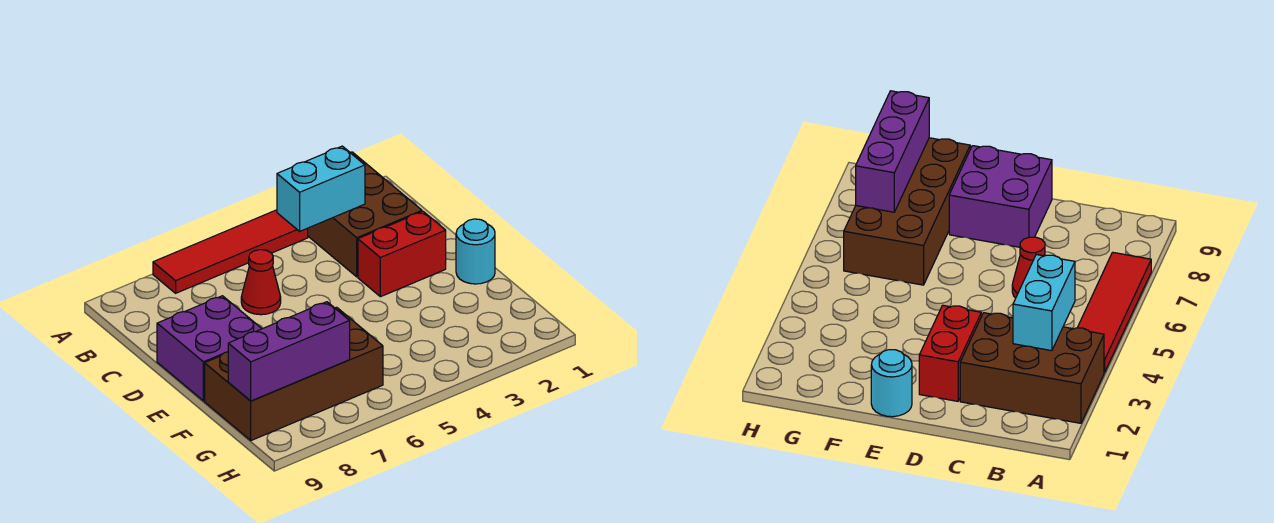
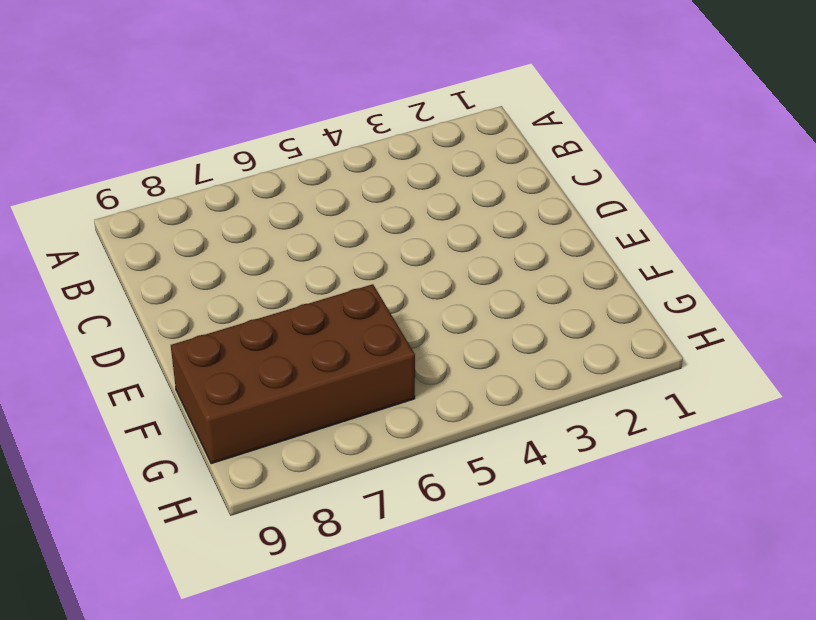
none -> brown 2x3 brick [308,152,422,277]
none -> red 1x4 tile [153,210,308,293]

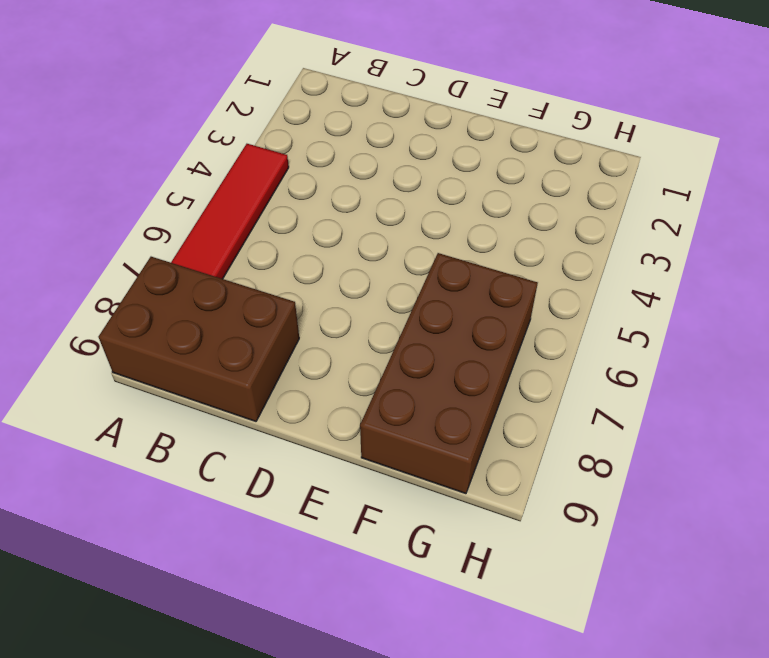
brown 2x3 brick [98,257,299,421] -> brown 2x3 brick moved to [308,152,422,277]
none -> red 1x1 cone [241,250,281,315]
none -> red 1x2 brick [358,212,446,297]

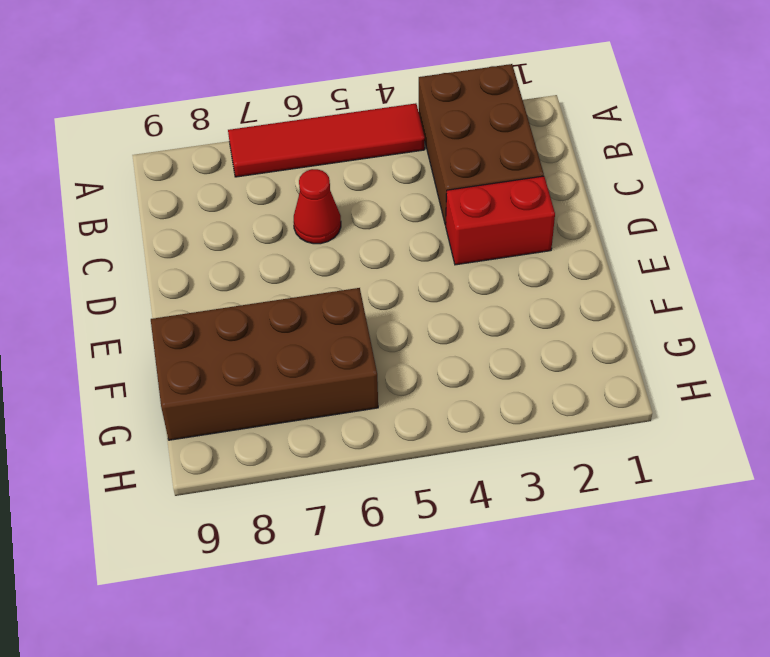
none -> purple 2x2 brick [157,296,262,401]
none -> cyan 1x1 round brick [456,219,495,284]

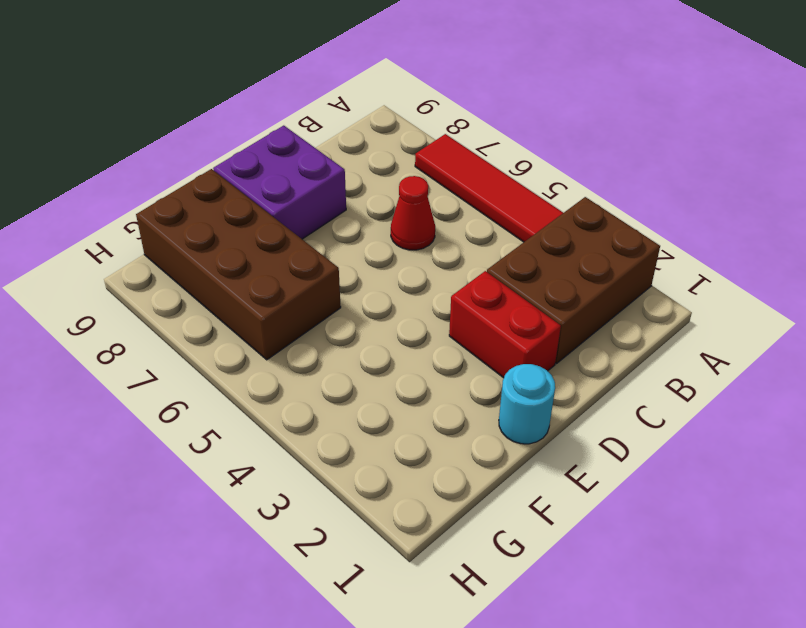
none -> cyan 1x2 brick [277,146,365,231]
none -> purple 1x3 brick [228,302,350,401]

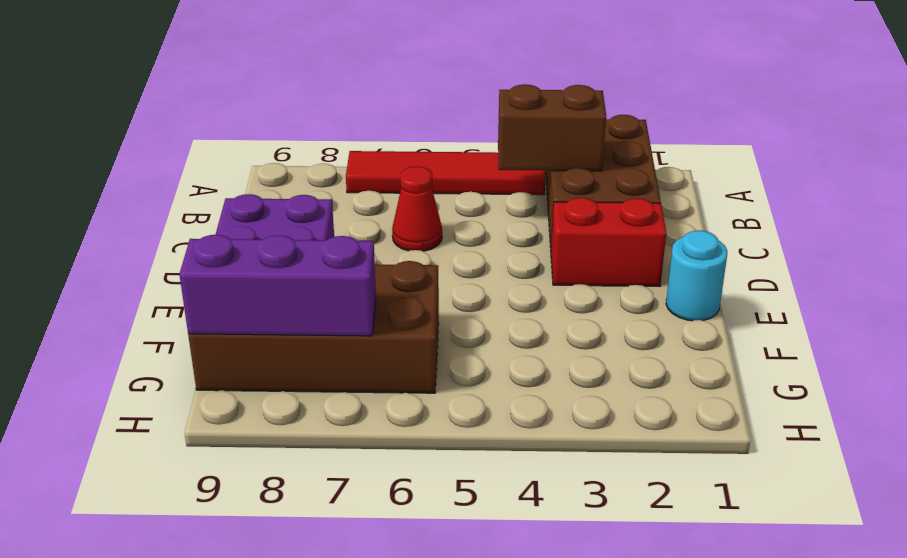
brown 1x2 brick [498,84,606,171] -> cyan 1x2 brick [277,146,365,231]

